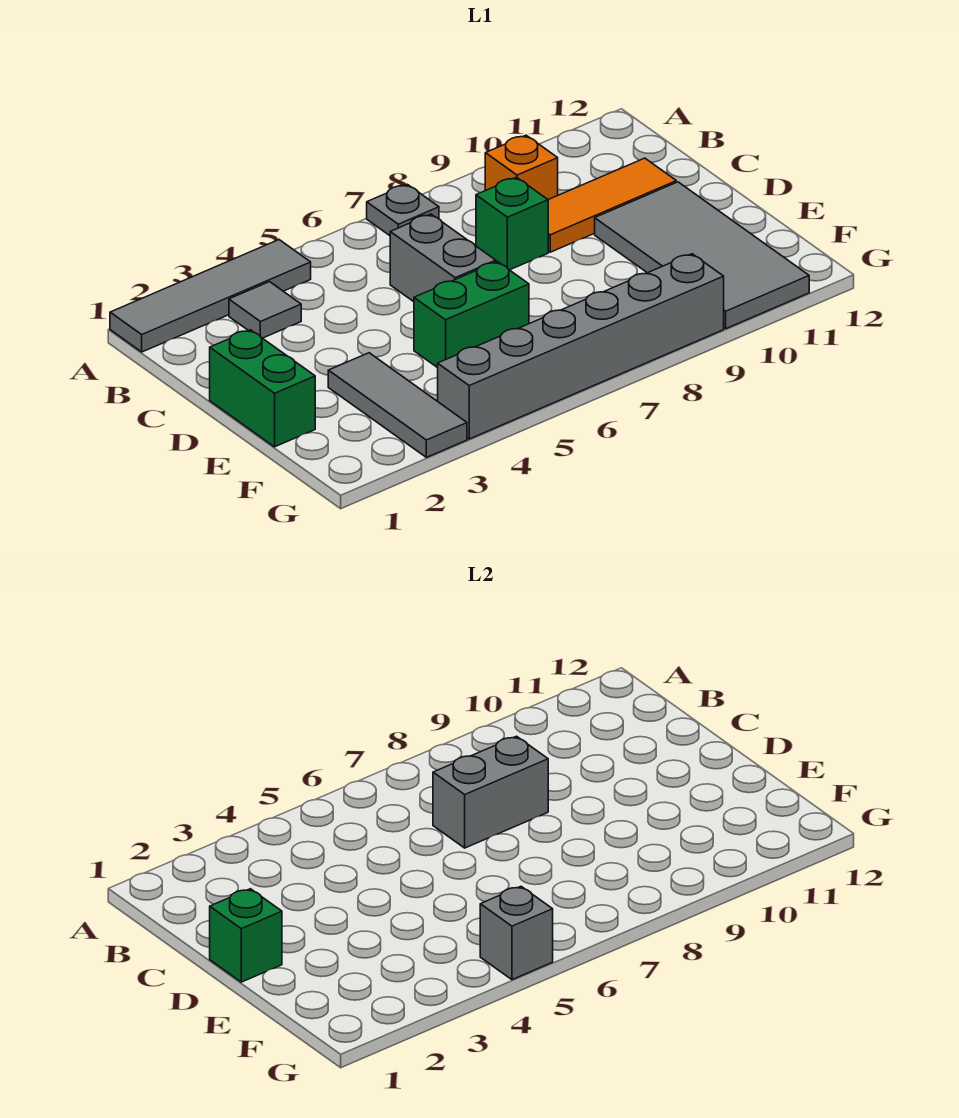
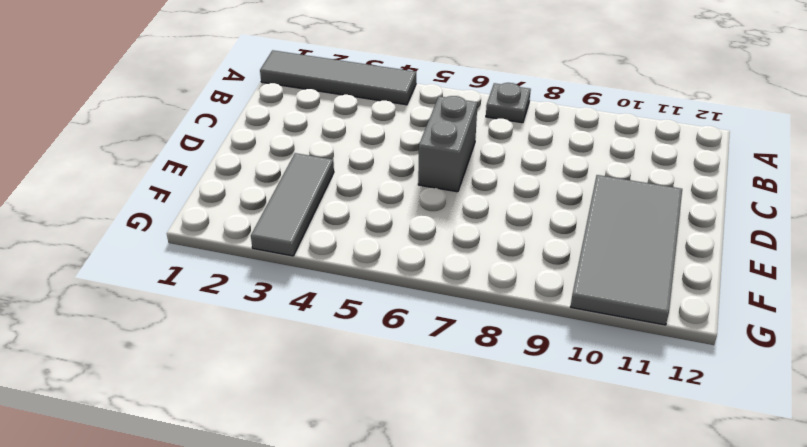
none -> grey 1x1 tile [229,282,301,338]
none -> orange 1x1 brick [485,135,558,200]
none -> green 1x1 brick [476,177,548,270]

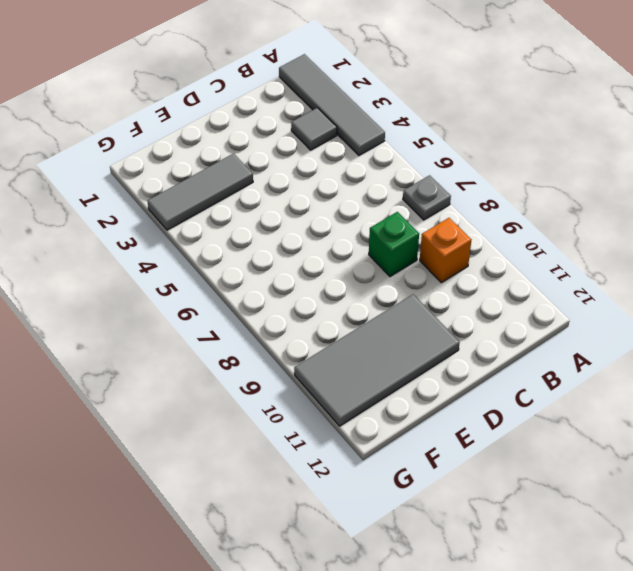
none -> grey 1x2 brick [390,214,496,302]
none -> orange 1x3 tile [548,158,676,252]
none -> green 1x2 brick [210,330,315,447]

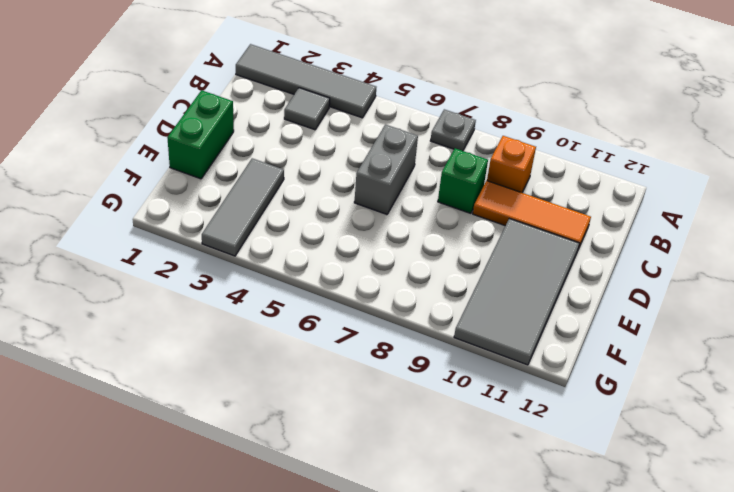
none -> green 1x2 brick [414,262,529,368]
none -> grey 1x6 brick [438,254,724,439]
none -> grey 1x2 brick [433,736,548,848]

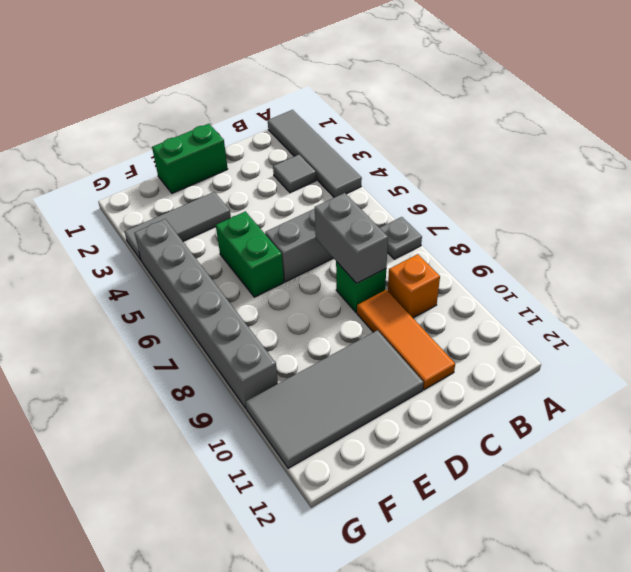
none -> green 1x1 brick [210,889,282,982]
none -> grey 1x1 brick [480,886,553,980]

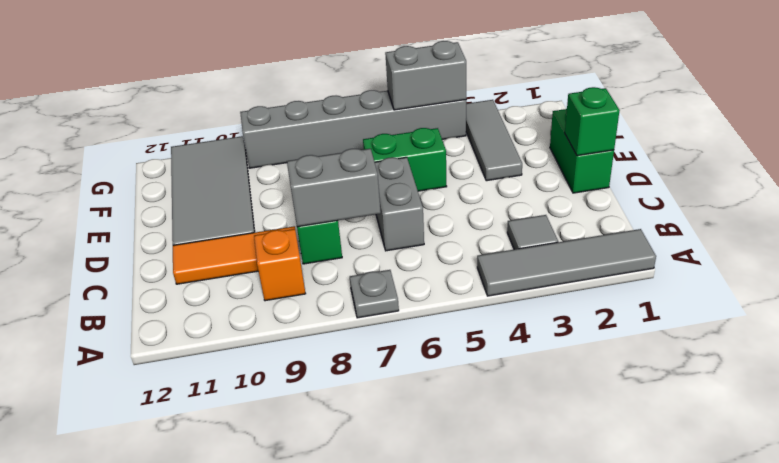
grey 1x2 brick [385,41,466,110] -> grey 1x1 brick [480,886,553,980]

